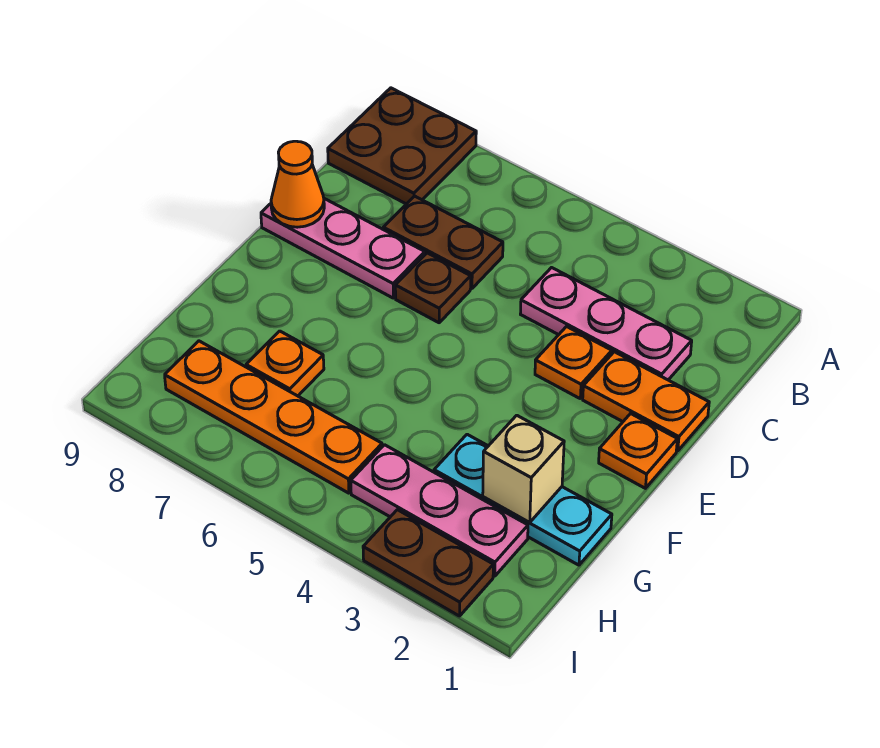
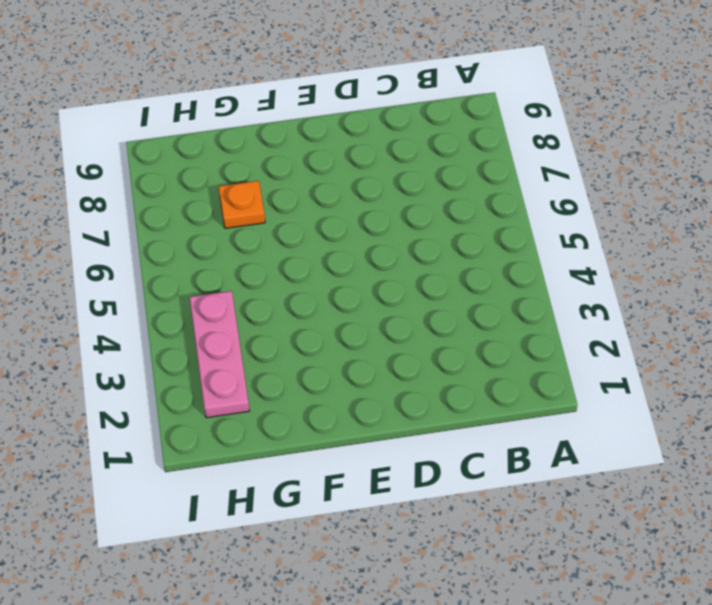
none -> brown 2x2 plate [328,88,476,204]
none -> pink 1x3 plate [521,268,692,380]
none -> brown 1x2 plate [383,196,503,289]

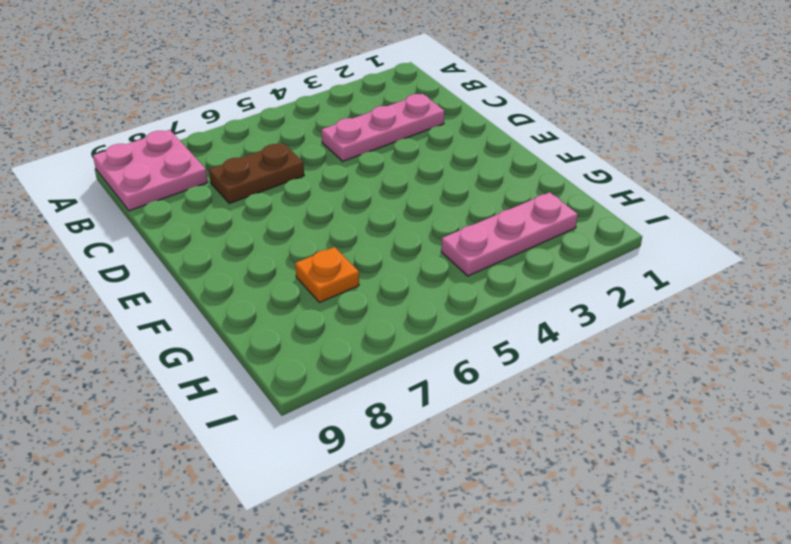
pink 2x2 plate [93,130,208,211] -> brown 2x2 plate [328,88,476,204]
none -> orange 1x2 plate [583,352,709,451]
none -> orange 1x1 plate [535,327,612,398]
none -> brown 1x1 plate [395,253,471,323]

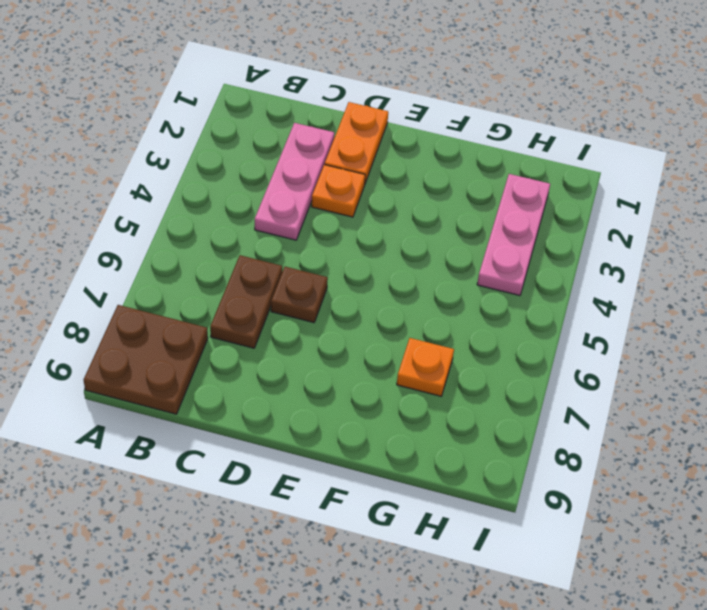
none -> pink 1x3 plate [261,199,425,298]
none -> orange 1x1 plate [599,414,677,488]
none -> cyan 1x3 plate [434,434,612,565]

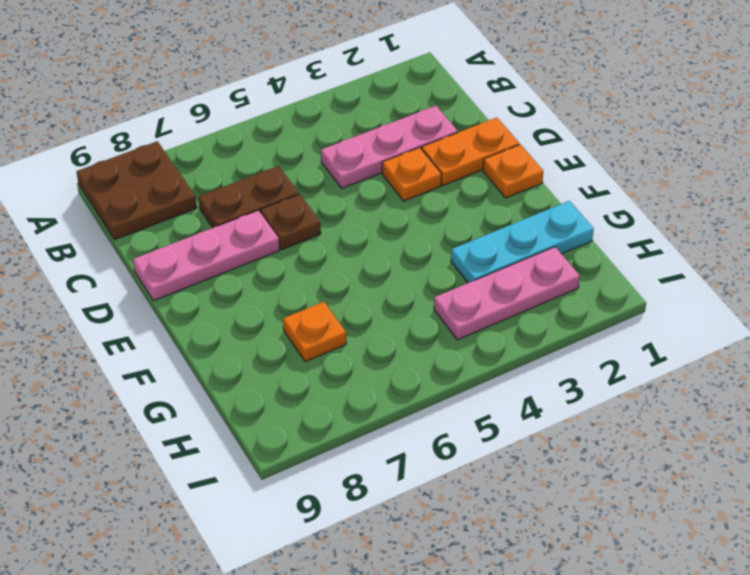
none -> orange 1x4 plate [165,341,382,493]
none -> brown 1x2 plate [363,510,493,616]
none -> orange 1x1 cone [271,141,324,227]

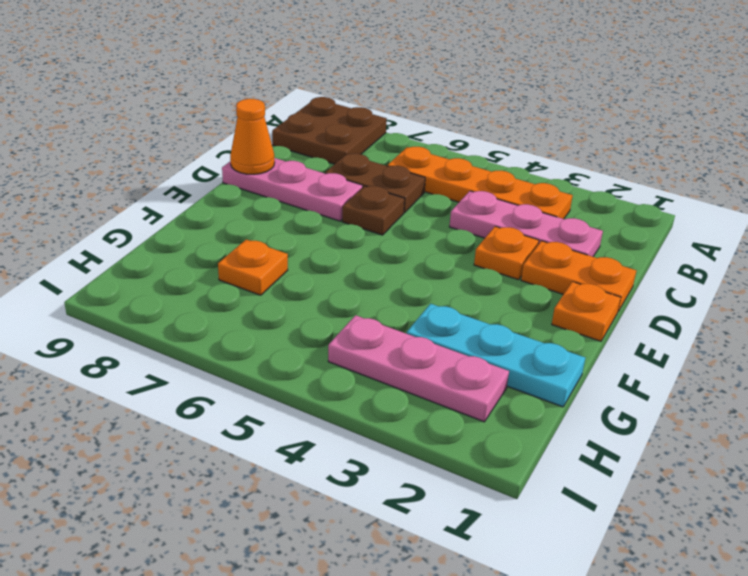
orange 1x4 plate [387,147,573,219] -> orange 1x4 plate moved to [165,341,382,493]
none -> brown 1x2 plate [363,510,493,616]
none -> tan 1x1 brick [483,415,564,522]

